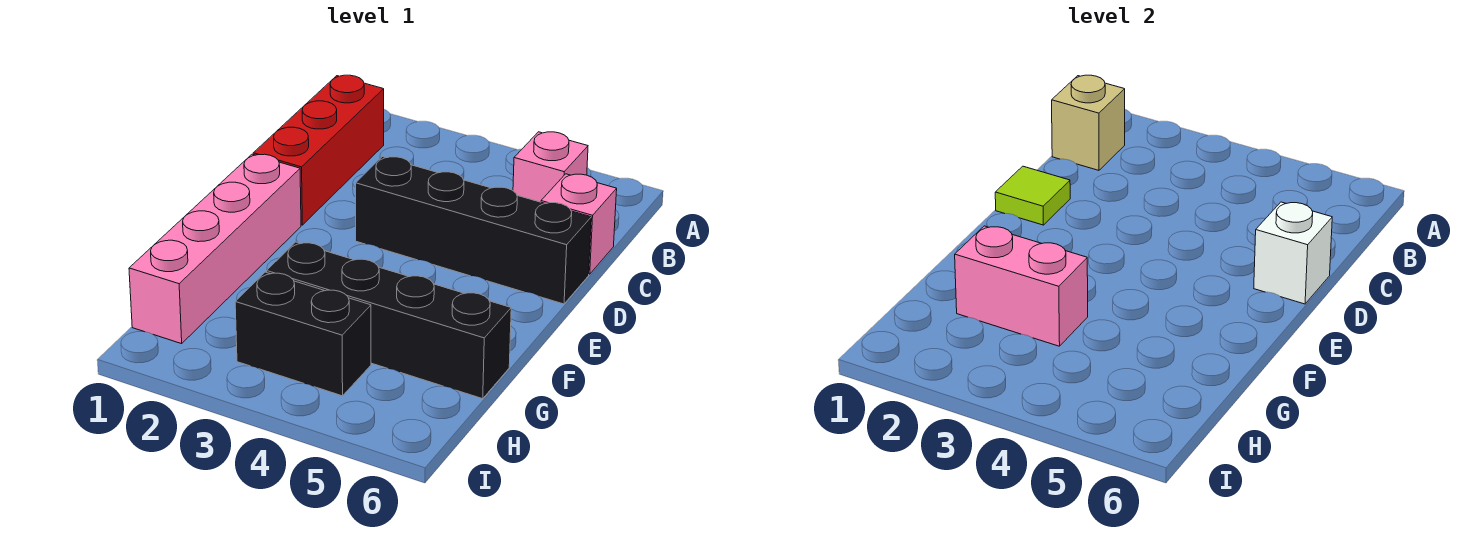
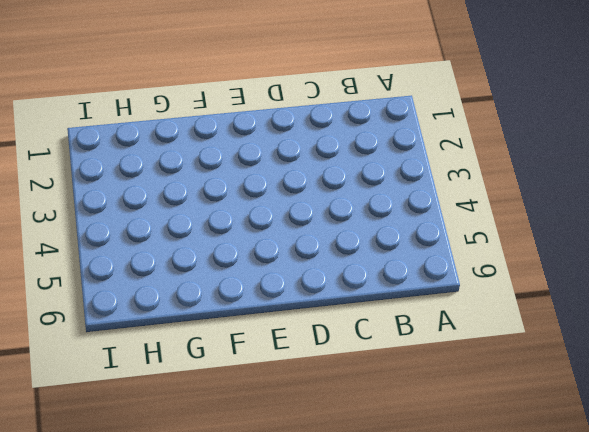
none -> red 1x3 brick [253,75,384,225]
none -> pink 1x1 brick [513,132,588,202]

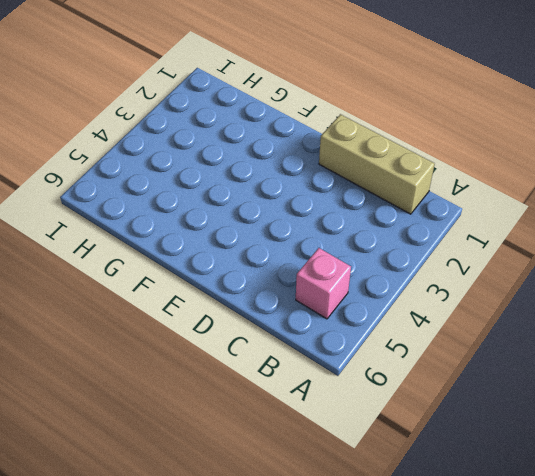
tan 1x3 brick [319,114,435,214] -> red 1x3 brick [253,75,384,225]
none -> pink 1x1 brick [541,174,617,274]
none -> black 1x4 brick [356,157,591,304]

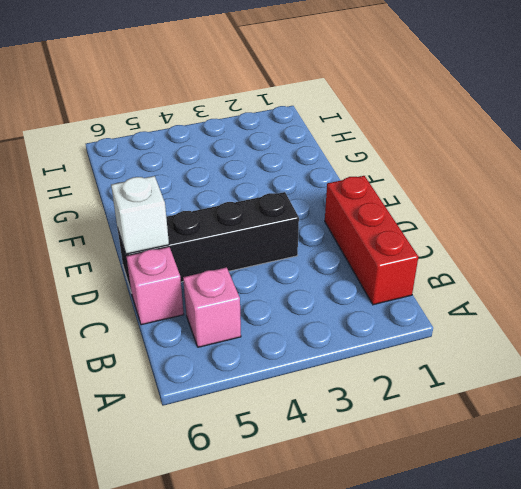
none -> pink 1x4 brick [129,154,301,344]
none -> black 1x4 brick [267,242,511,399]

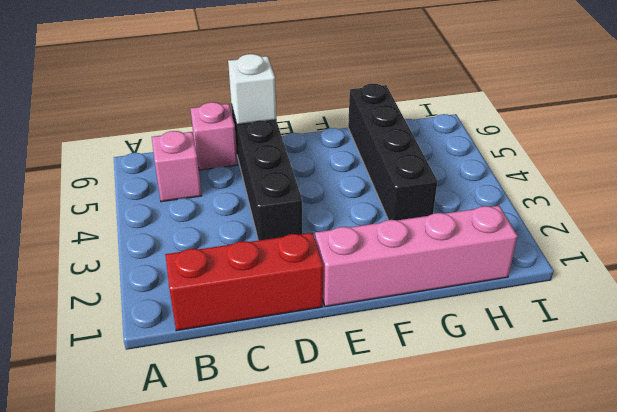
none -> black 1x2 brick [235,272,371,396]
none -> tan 1x1 brick [1052,75,1125,170]

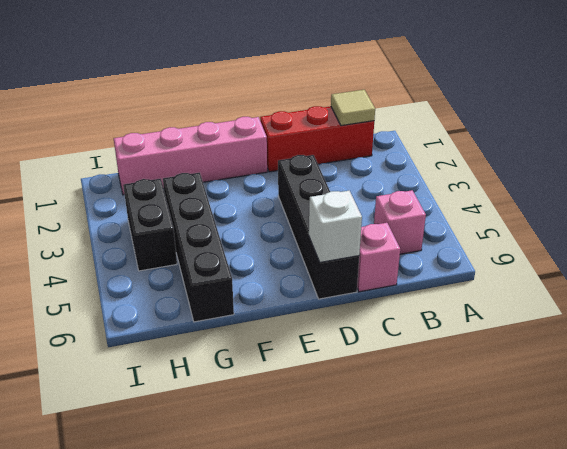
tan 1x1 tile [331,90,375,126] -> tan 1x1 brick [1052,75,1125,170]
none -> lime 1x1 tile [995,166,1070,225]
none -> pink 1x2 brick [955,226,1088,346]

